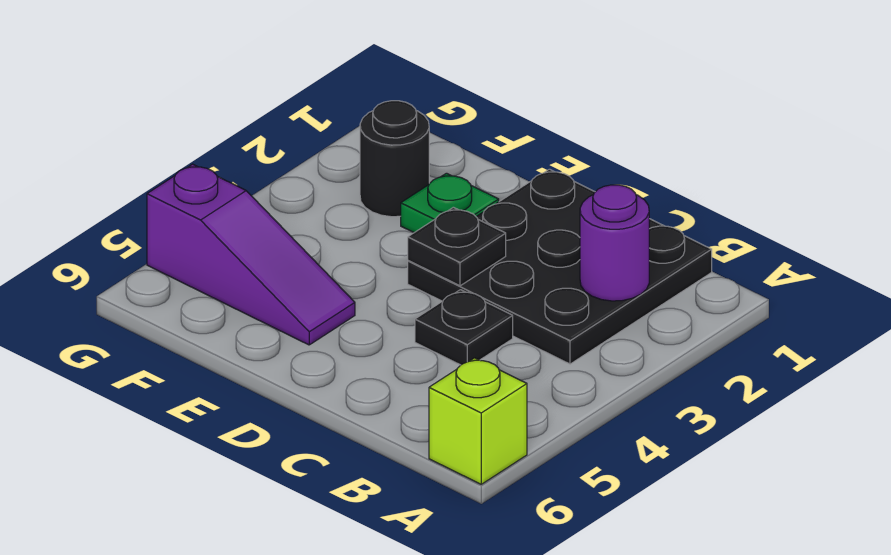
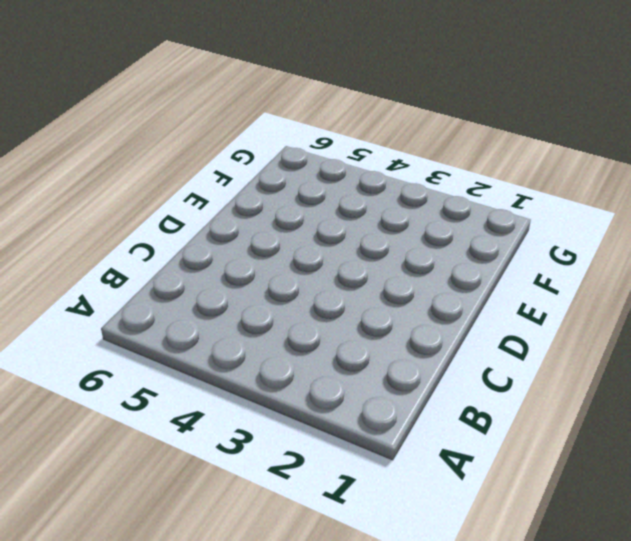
none -> lime 1x1 brick [429,358,527,484]
none -> black 3x3 plate [408,169,712,364]

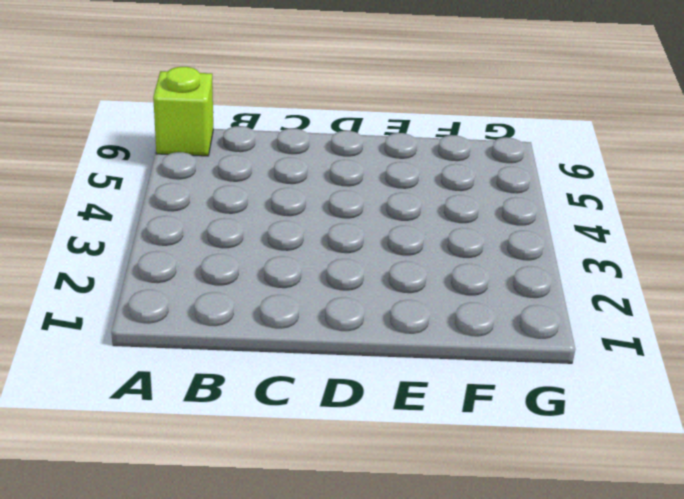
none -> black 3x3 plate [408,169,712,364]
none -> black 1x1 plate [415,290,513,365]

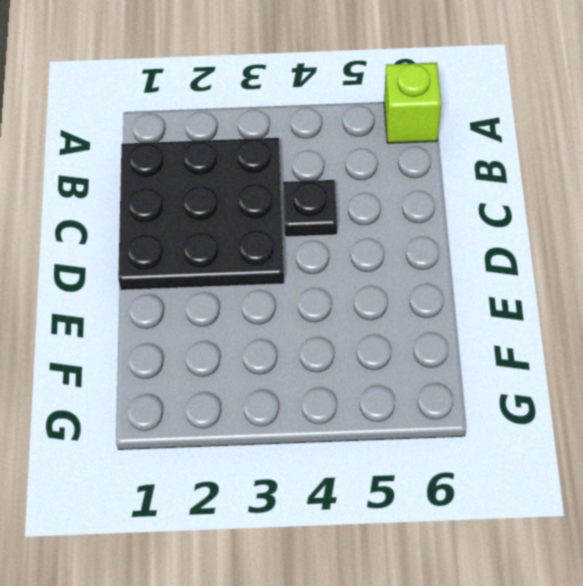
none -> green 1x1 plate [401,173,499,233]
none -> purple 1x3 slope [147,164,355,345]

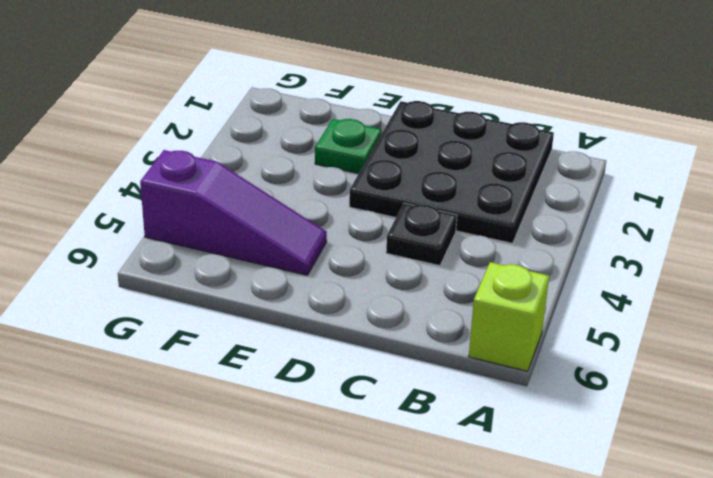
none -> black 1x1 round brick [360,101,429,217]
none -> purple 1x1 round brick [580,185,649,301]

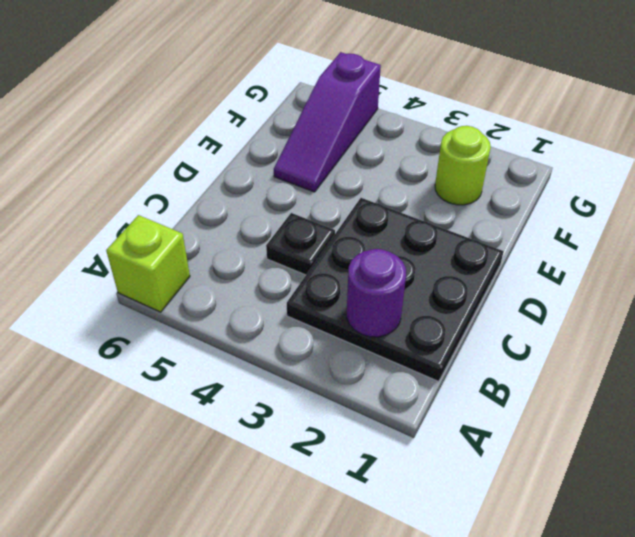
lime 1x1 round brick [435,126,491,205] -> black 1x1 round brick [360,101,429,217]
none -> green 1x1 plate [401,173,499,233]
none -> black 1x1 plate [408,207,506,286]

